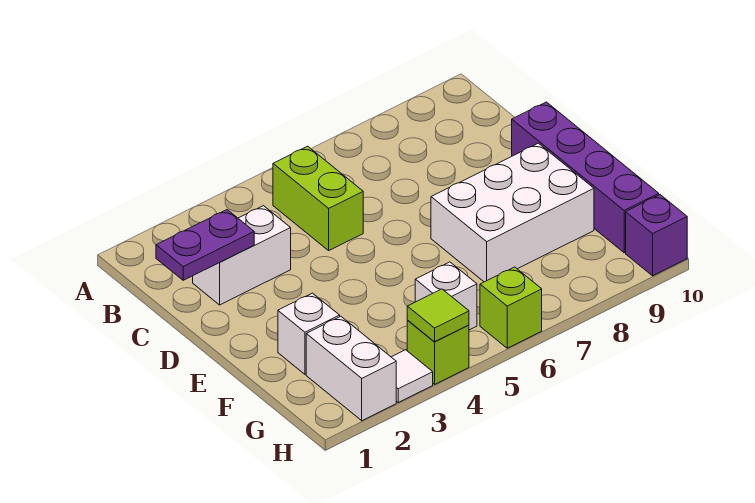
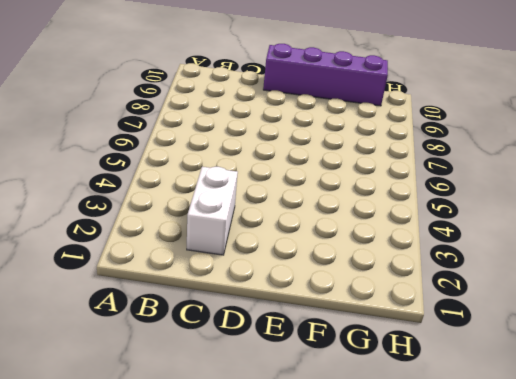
none -> lime 1x2 brick [273,146,363,250]
none -> white 2x3 brick [431,143,594,282]
none -> white 1x1 brick [278,293,340,374]

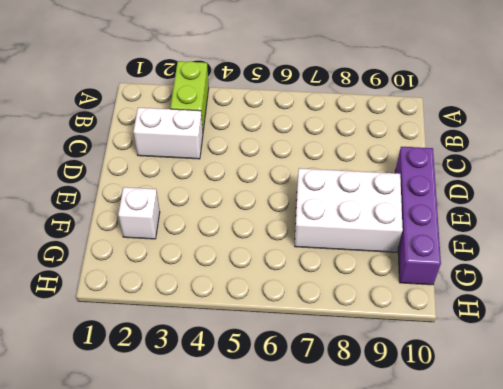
lime 1x2 brick [170,61,209,130] -> lime 1x2 brick moved to [273,146,363,250]
none -> white 1x2 brick [306,316,396,421]
none -> white 1x1 brick [415,262,477,330]
none -> white 1x1 tile [392,350,433,402]

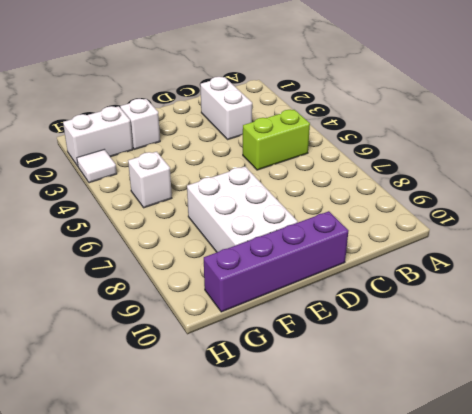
none -> lime 1x1 brick [407,321,469,384]
none -> lime 1x1 brick [480,267,542,348]
none -> purple 1x1 brick [626,195,687,276]

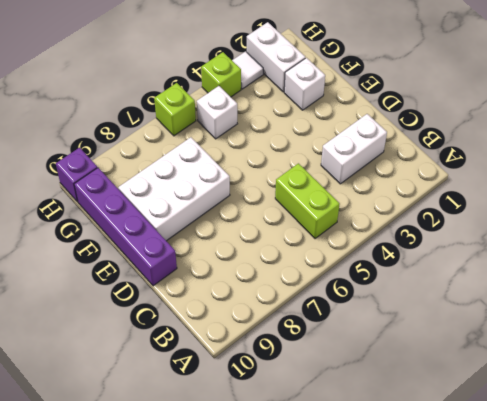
none -> purple 1x2 plate [156,210,254,280]
none -> lime 1x1 tile [407,289,469,342]

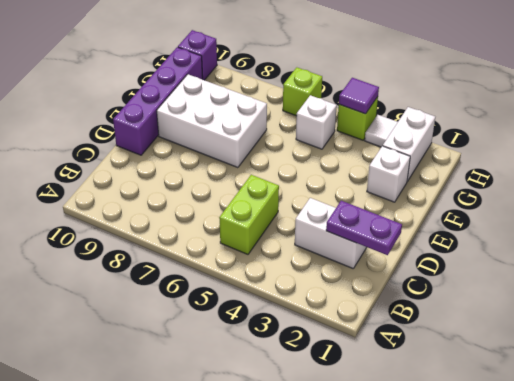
purple 1x1 tile [339,78,379,114] -> lime 1x1 tile [407,289,469,342]

